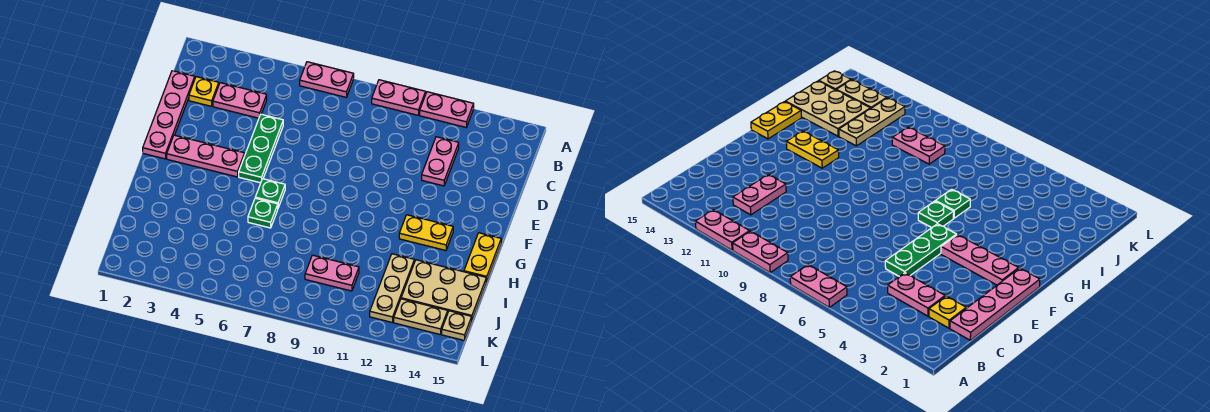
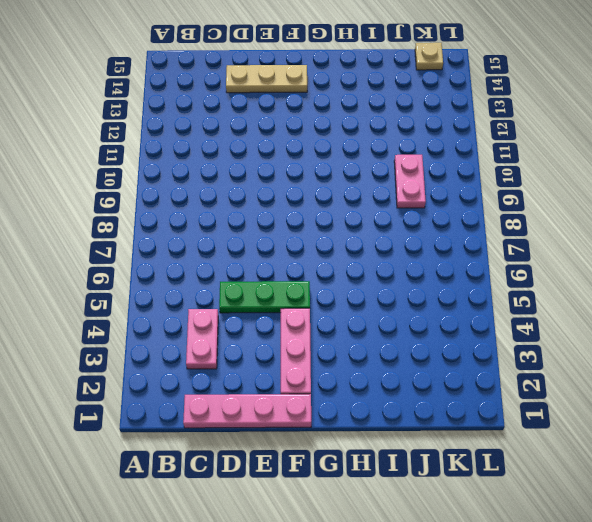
tan 1x3 plate [226,65,307,93] -> tan 1x3 plate moved to [370,254,414,322]
none -> pink 1x2 plate [300,62,354,97]
none -> pink 1x2 plate [372,80,426,115]
none -> pink 1x2 plate [420,92,474,127]

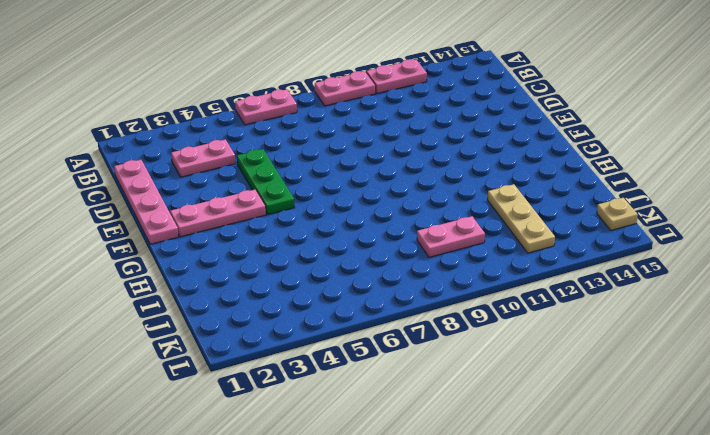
none -> yellow 1x1 plate [189,77,219,106]
none -> pink 1x2 plate [422,137,459,186]
none -> green 1x1 plate [255,179,285,207]

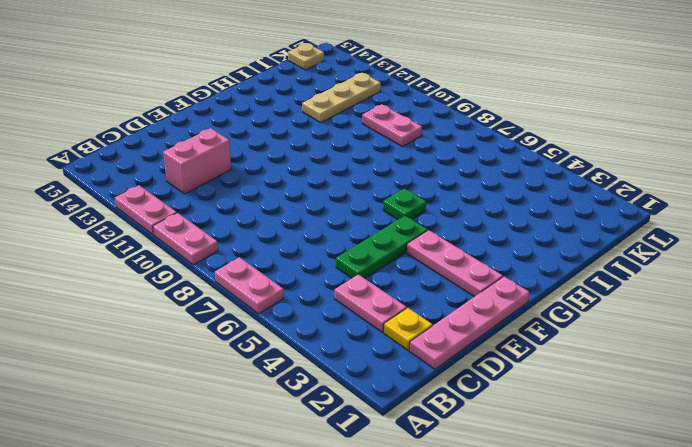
pink 1x2 brick [163,128,231,194] -> pink 1x2 plate [422,137,459,186]
none -> yellow 1x2 plate [399,215,453,250]
none -> yellow 1x2 plate [464,233,501,282]
none -> green 1x1 plate [248,198,278,228]

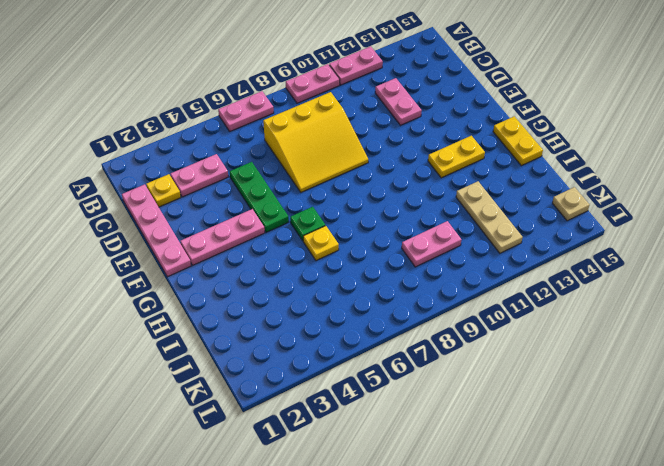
yellow 3x3 slope [263,92,368,192] -> none
yellow 1x1 plate [303,226,339,261] -> green 1x1 plate [248,198,278,228]
none -> tan 2x3 plate [401,260,486,320]
none -> tan 1x2 plate [394,299,448,335]

